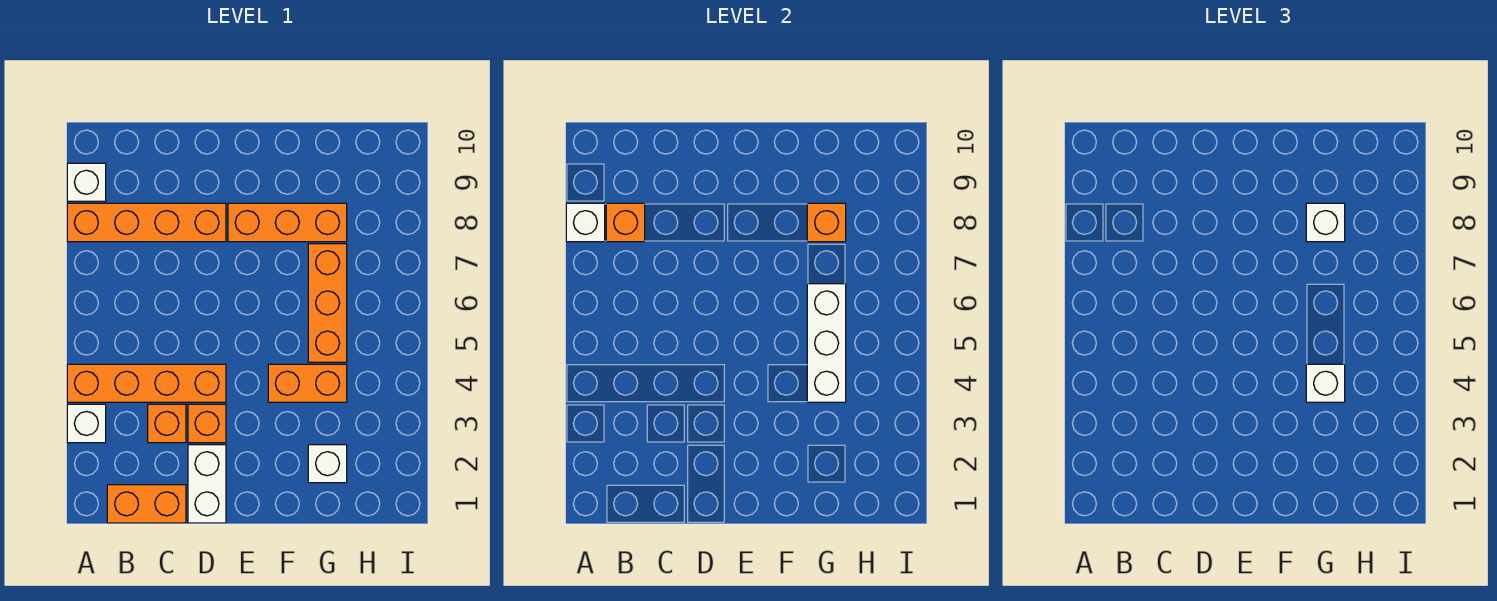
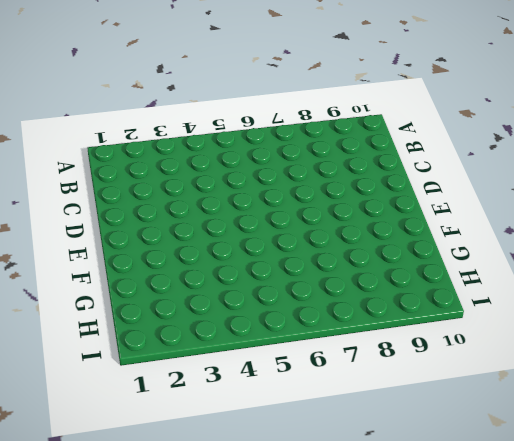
none -> white 1x1 brick [67,404,106,443]
none -> orange 1x4 brick [67,364,226,402]
none -> orange 1x4 brick [67,203,226,242]

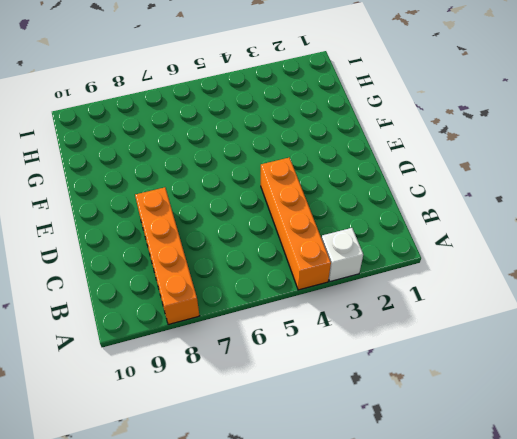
none -> white 1x1 brick [67,163,106,201]
none -> orange 1x2 brick [107,485,186,523]
none -> orange 1x1 brick [148,404,186,443]

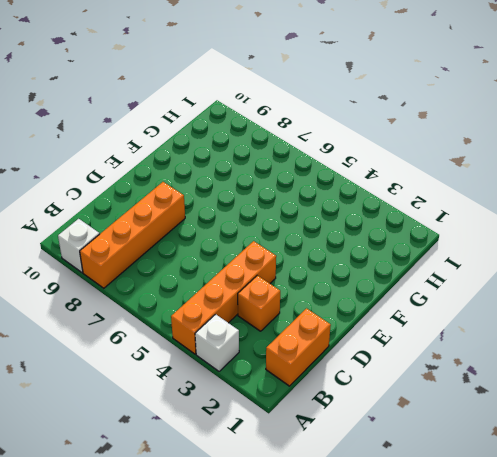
none -> white 1x2 brick [188,445,226,523]
none -> orange 1x1 brick [188,404,226,443]
none -> orange 1x3 brick [228,203,347,242]

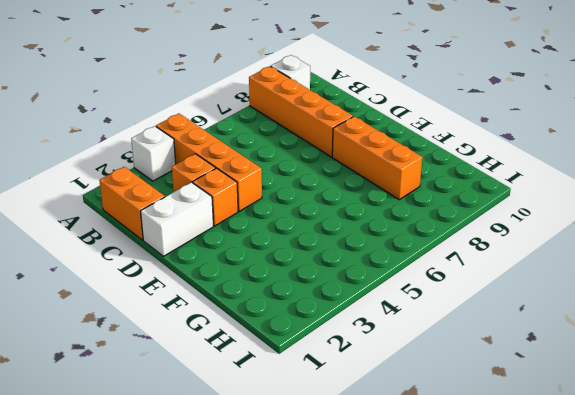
none -> orange 1x2 brick [268,364,347,402]
none -> white 1x1 brick [308,445,347,483]
none -> orange 1x3 brick [308,244,347,362]

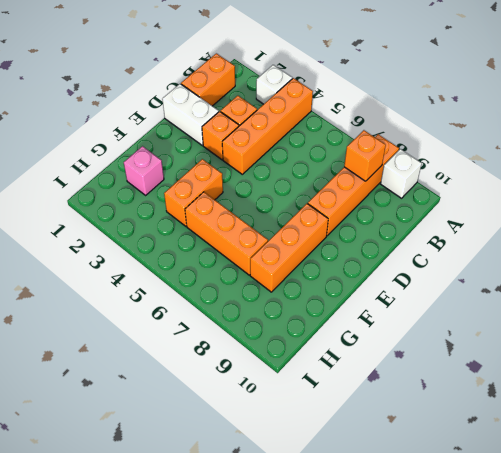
pink 1x1 brick [124,146,164,195] -> white 1x1 brick [308,445,347,483]
none -> white 1x1 brick [566,203,605,242]
none -> white 1x3 brick [807,284,846,402]
none -> orange 1x1 brick [807,203,846,242]

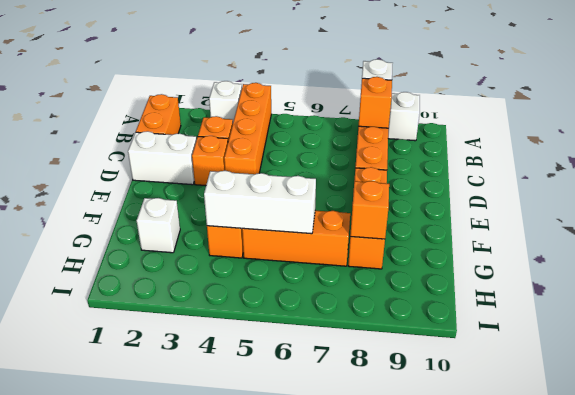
none -> white 1x1 brick [1306,364,1345,402]
none -> white 1x1 brick [1306,203,1345,242]

